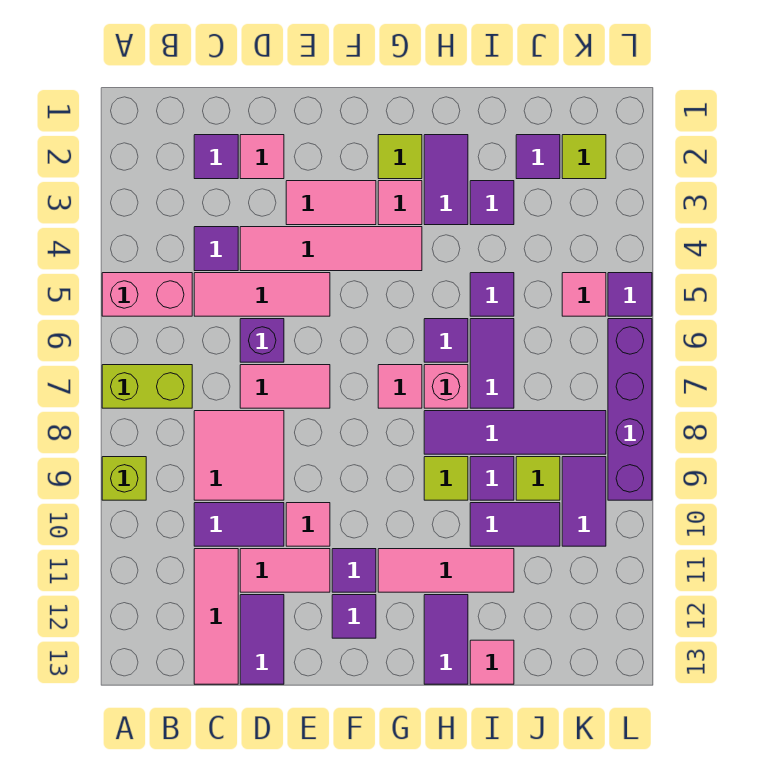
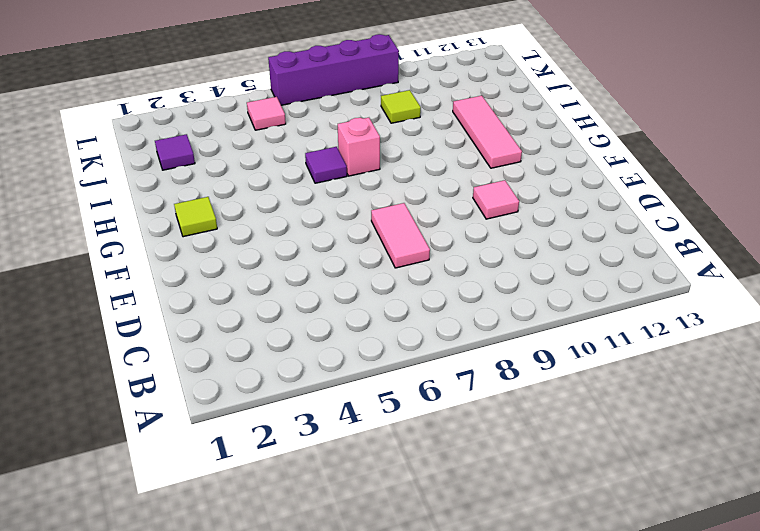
none -> pink 1x2 brick [102,273,192,316]
none -> lime 1x2 brick [102,365,192,408]
none -> lime 1x1 brick [102,457,146,500]
none -> purple 1x1 tile [194,135,238,179]

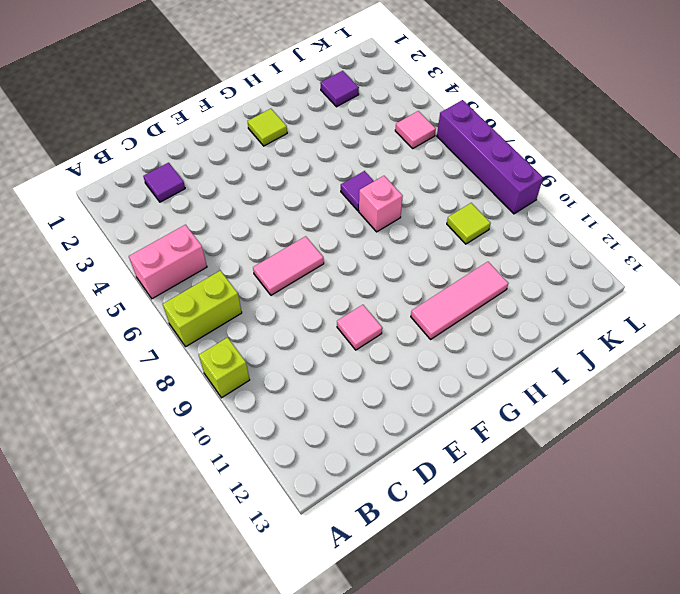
none -> purple 1x1 tile [194,227,238,271]
none -> pink 1x3 tile [194,273,330,316]
none -> pink 2x2 tile [194,411,284,500]
none -> purple 1x2 tile [194,503,284,546]

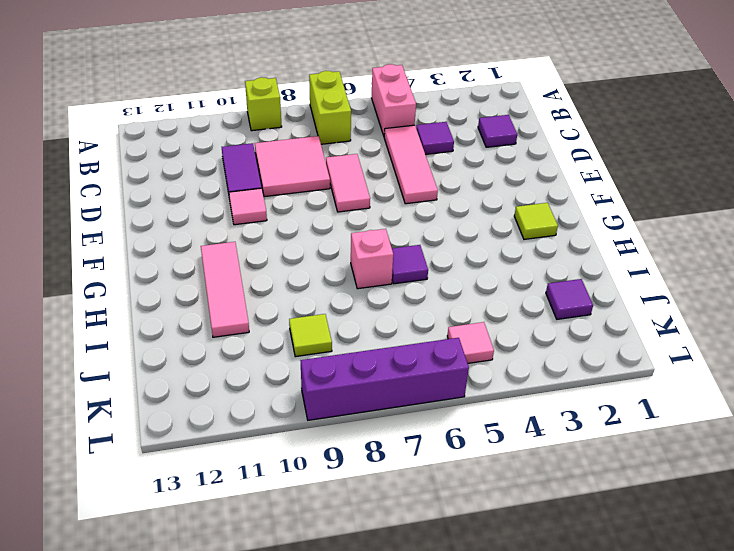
none -> pink 1x3 tile [194,549,238,684]
none -> pink 1x1 tile [240,135,284,179]
none -> pink 1x4 tile [240,227,422,271]
none -> purple 1x1 brick [240,319,284,362]

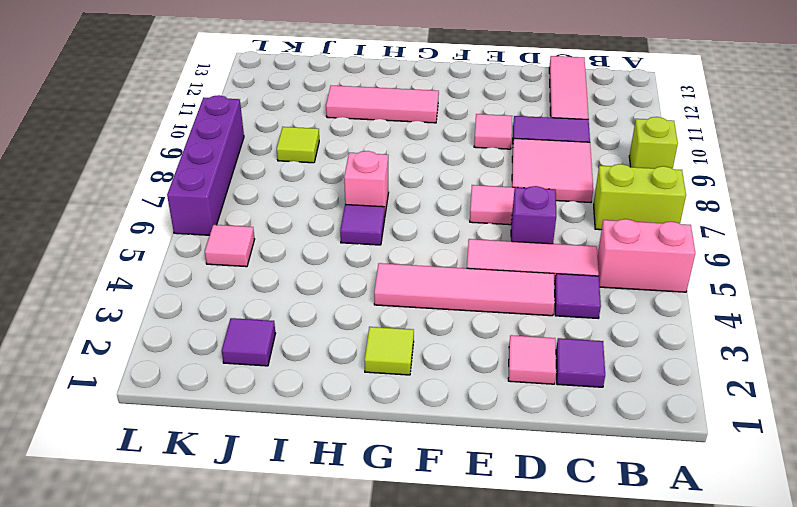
none -> pink 1x2 tile [240,549,330,592]
none -> purple 1x2 tile [240,595,284,684]
none -> pink 1x2 tile [286,181,376,225]
none -> purple 1x1 tile [332,549,376,592]

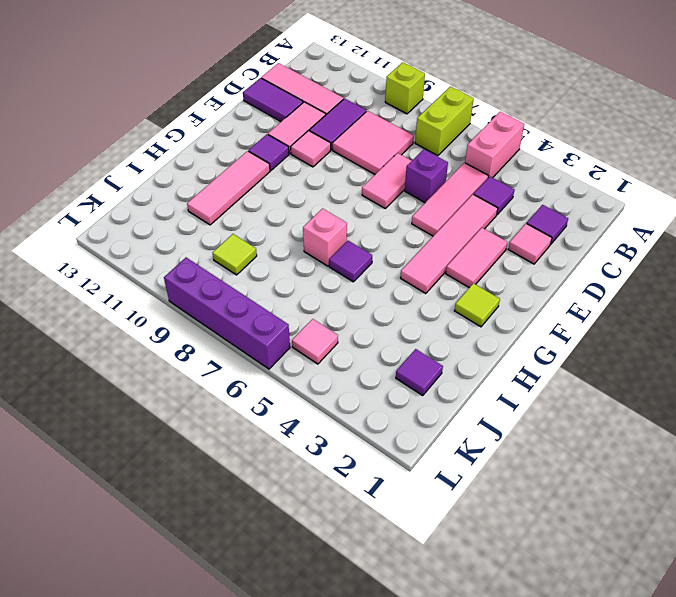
none -> purple 1x1 tile [332,595,376,638]
none -> pink 1x1 tile [378,181,422,225]
none -> pink 1x1 tile [378,365,422,408]
none -> purple 1x2 tile [424,135,468,225]

